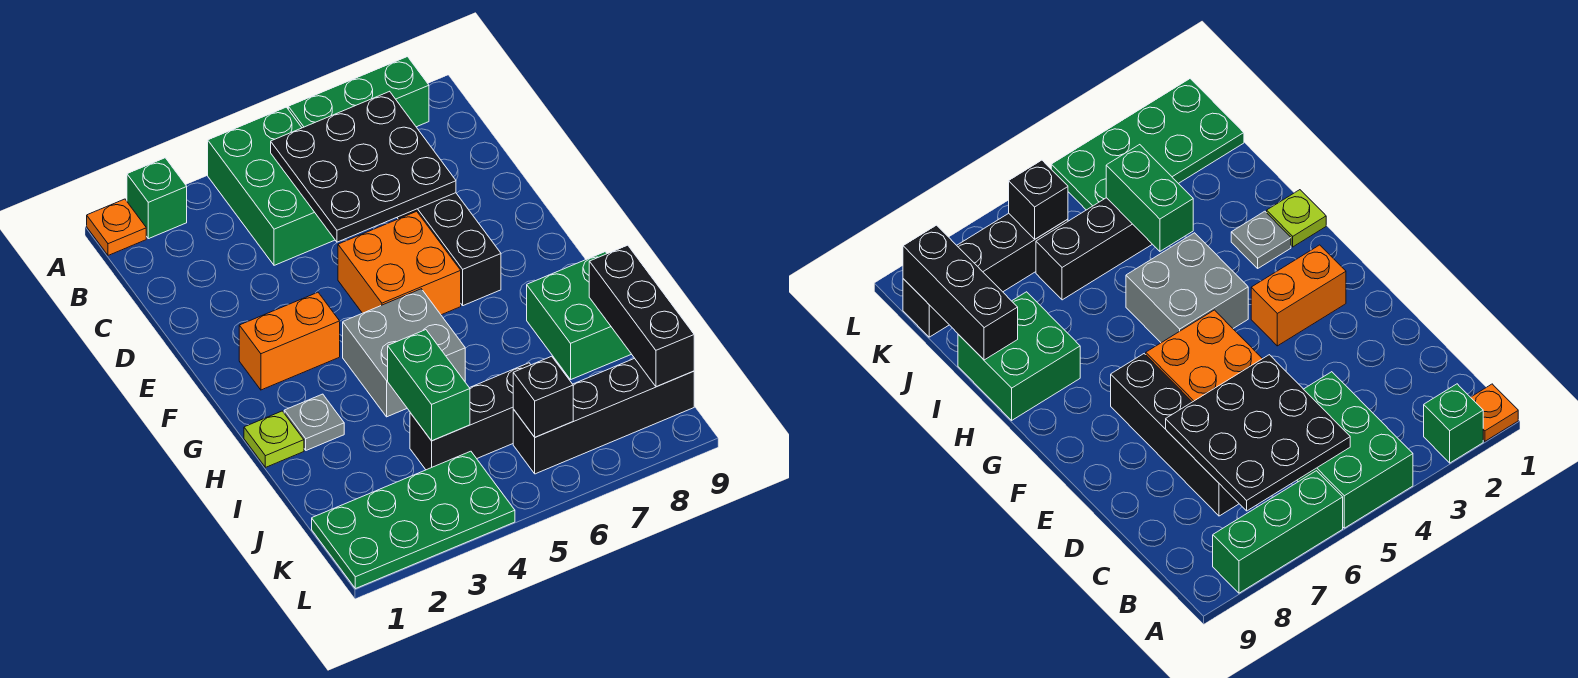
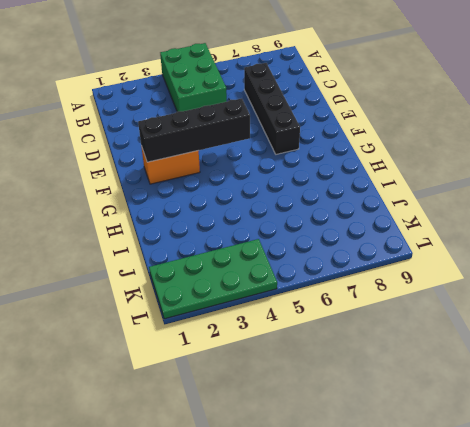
black 1x4 brick [138,98,250,162] -> black 1x4 brick moved to [513,358,694,474]
none -> orange 1x1 plate [87,199,146,255]
none -> green 1x1 brick [127,158,187,239]
none -> green 1x3 brick [288,57,429,128]

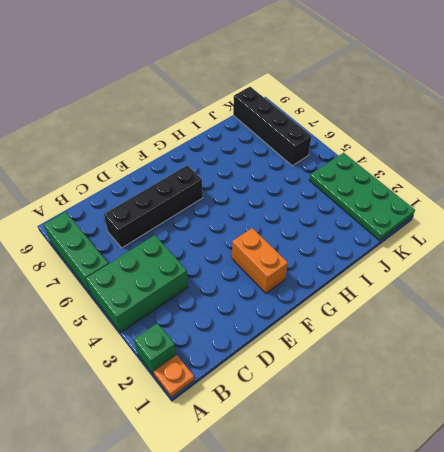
none -> orange 2x2 brick [338,211,461,315]
none -> grey 2x2 brick [343,289,465,417]
none -> lime 1x1 plate [244,411,304,467]

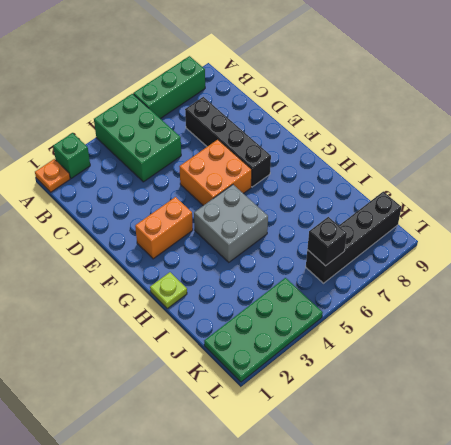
none -> grey 1x1 plate [284,394,344,450]
none -> green 2x2 brick [527,252,631,379]
none -> black 1x3 brick [410,363,531,470]

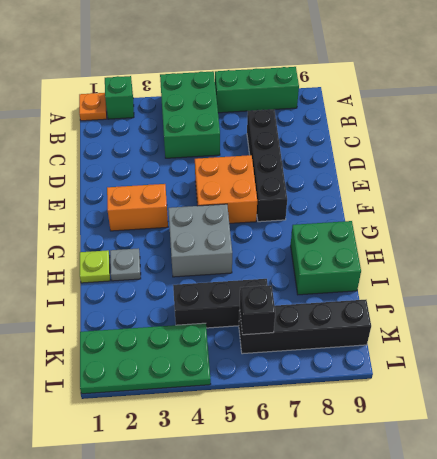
none -> black 3x3 plate [271,91,456,242]
none -> green 1x2 brick [388,330,470,441]
none -> black 1x3 brick [589,245,694,387]

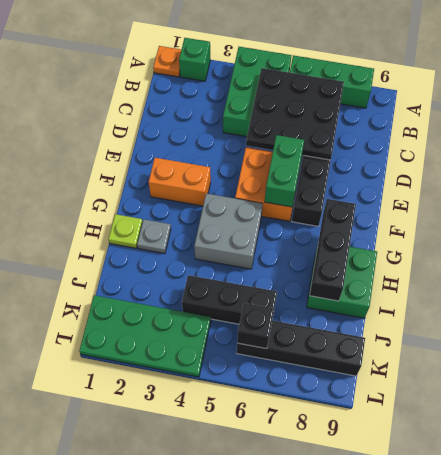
green 1x2 brick [265,135,304,207] -> green 1x2 brick moved to [388,330,470,441]
black 1x3 brick [310,199,356,301] -> black 1x3 brick moved to [589,245,694,387]

